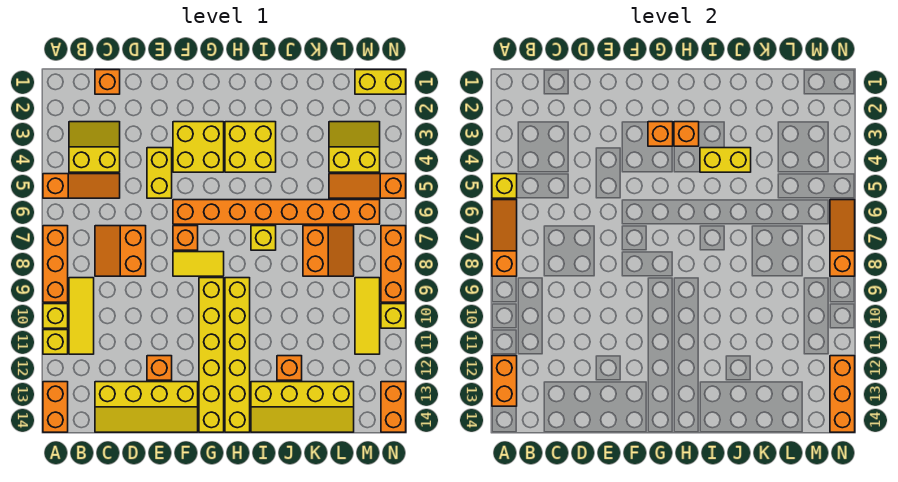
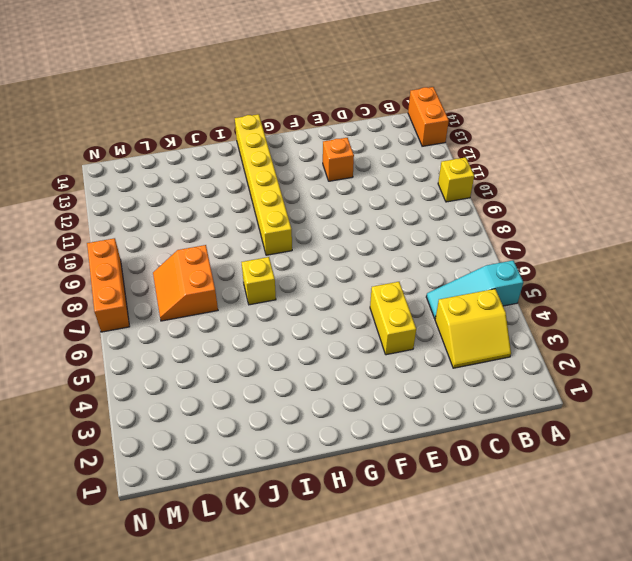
cyan 1x3 slope [426,261,523,318] -> orange 1x3 slope [43,174,120,198]
none -> orange 1x3 brick [43,226,68,302]
none -> yellow 1x1 brick [43,330,68,354]
none -> yellow 1x3 tile [69,278,94,354]
none -> orange 1x1 brick [95,70,120,94]

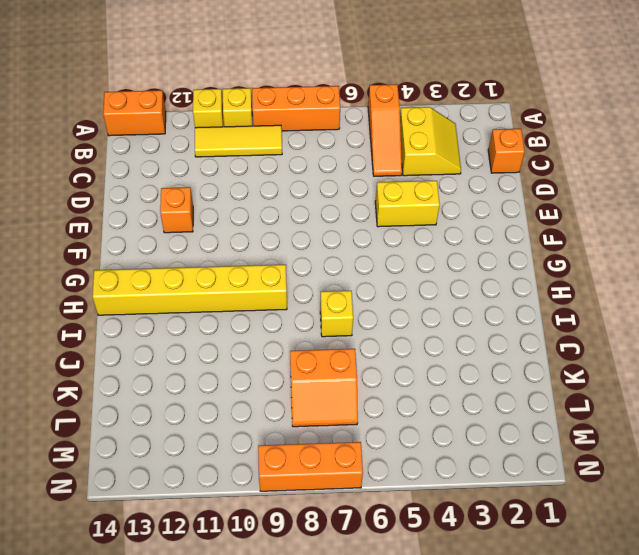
none -> orange 2x2 slope [95,226,146,276]
none -> yellow 2x4 slope [95,382,198,432]
none -> yellow 2x2 brick [173,122,224,172]
none -> orange 1x8 brick [173,200,380,224]

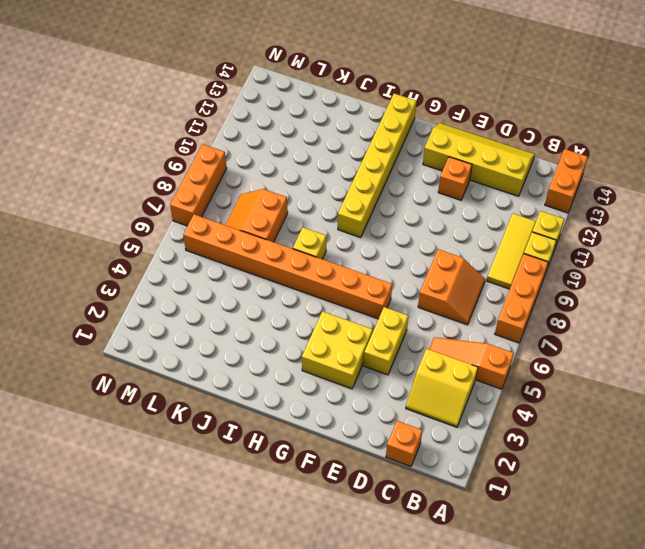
none -> orange 1x1 brick [173,226,198,250]
none -> yellow 1x2 tile [173,252,224,276]
none -> yellow 1x6 brick [199,278,224,432]
none -> yellow 2x2 brick [225,122,276,172]

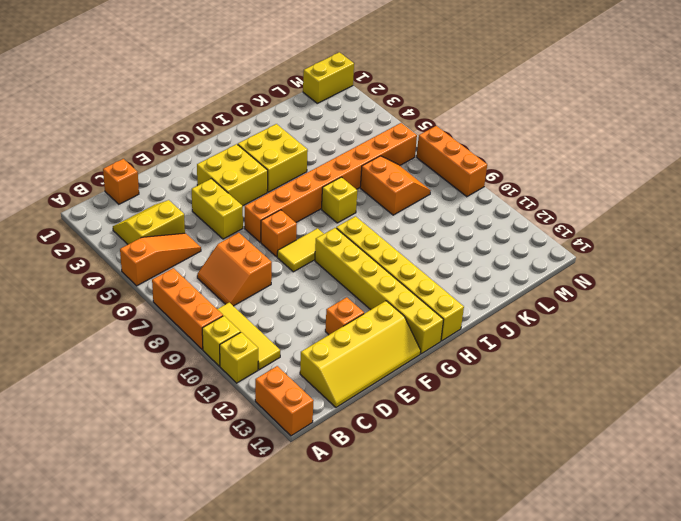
none -> yellow 2x4 slope [251,382,354,432]
none -> orange 1x1 brick [277,356,302,380]
none -> yellow 2x2 slope [329,122,380,172]
none -> orange 1x3 slope [329,174,406,198]

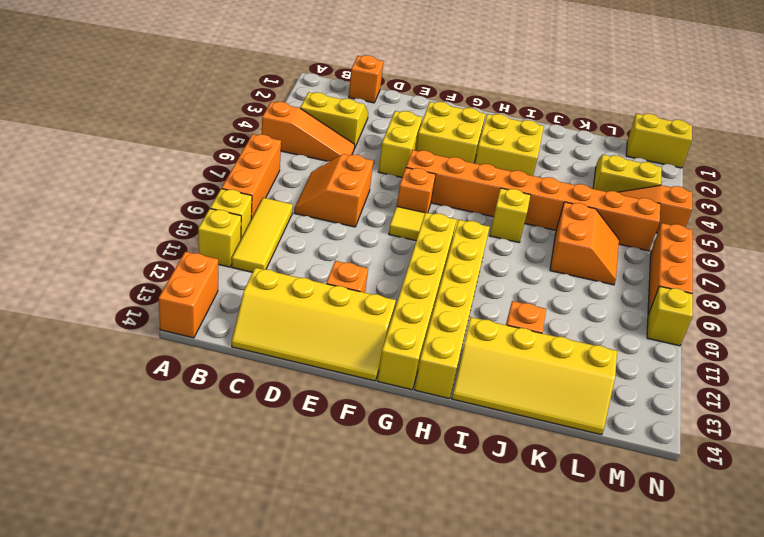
none -> yellow 1x3 tile [355,278,380,354]
none -> orange 1x2 brick [381,382,406,432]
none -> yellow 1x1 brick [492,174,517,198]
none -> orange 1x3 slope [492,200,517,276]

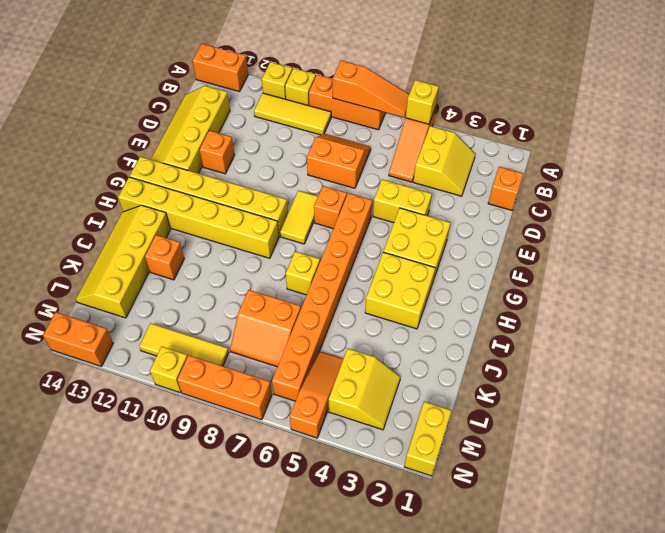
none -> orange 1x2 brick [492,356,517,406]
none -> orange 1x1 brick [648,122,673,146]
none -> orange 1x1 brick [674,122,699,146]
none -> yellow 1x2 brick [700,148,751,172]

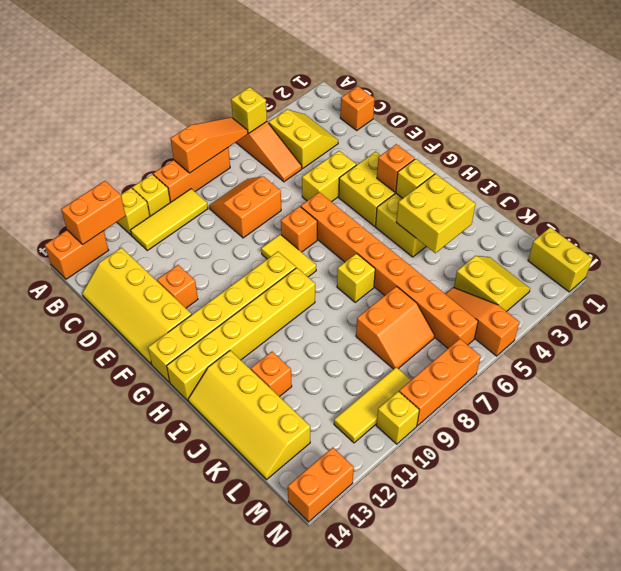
yellow 1x1 brick [396,159,435,198] -> orange 1x1 brick [674,122,699,146]
yellow 2x2 brick [396,174,476,253] -> yellow 1x2 brick [700,148,751,172]
none -> orange 1x3 slope [830,200,855,276]
none -> orange 1x3 brick [830,356,855,432]

